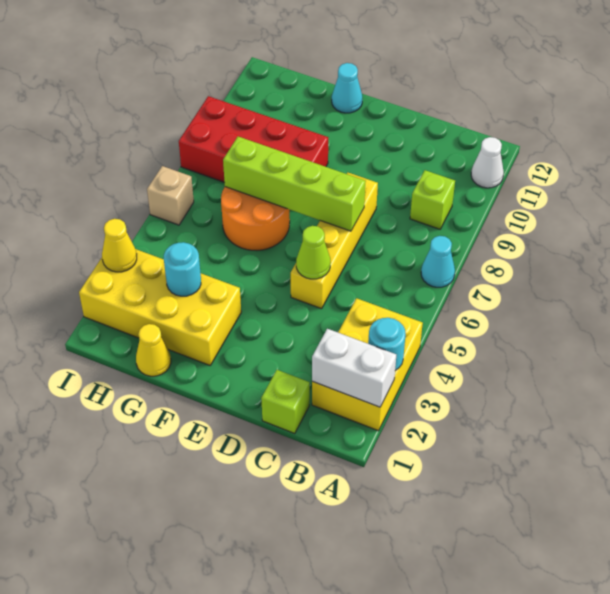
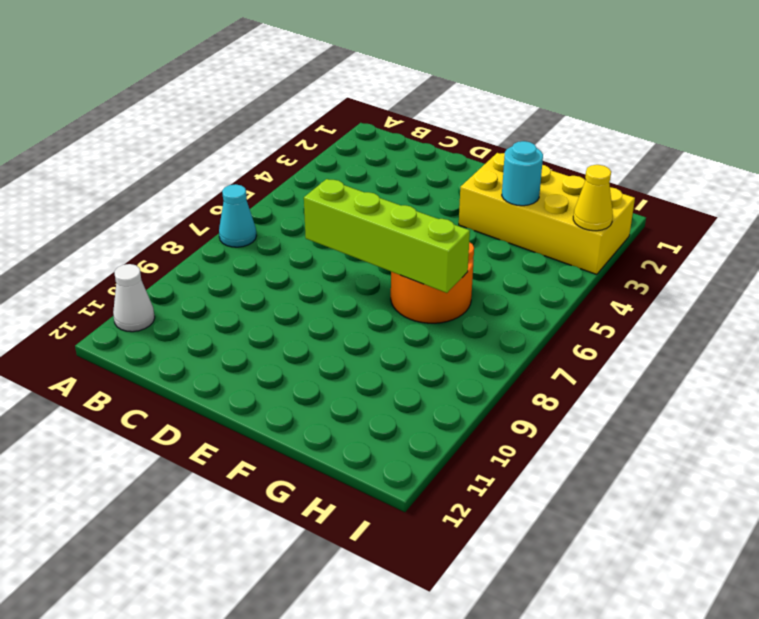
none -> yellow 2x3 brick [312,298,423,431]
none -> lime 1x1 brick [410,170,455,229]
none -> lime 1x1 brick [261,370,310,433]

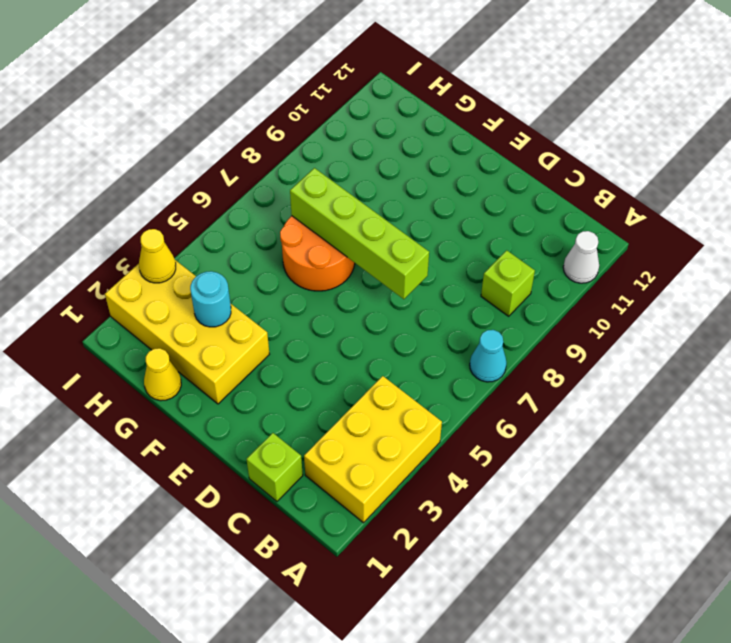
none -> yellow 1x4 brick [291,173,378,309]
none -> red 2x4 brick [179,96,328,182]
none -> cyan 1x1 cone [332,63,362,113]

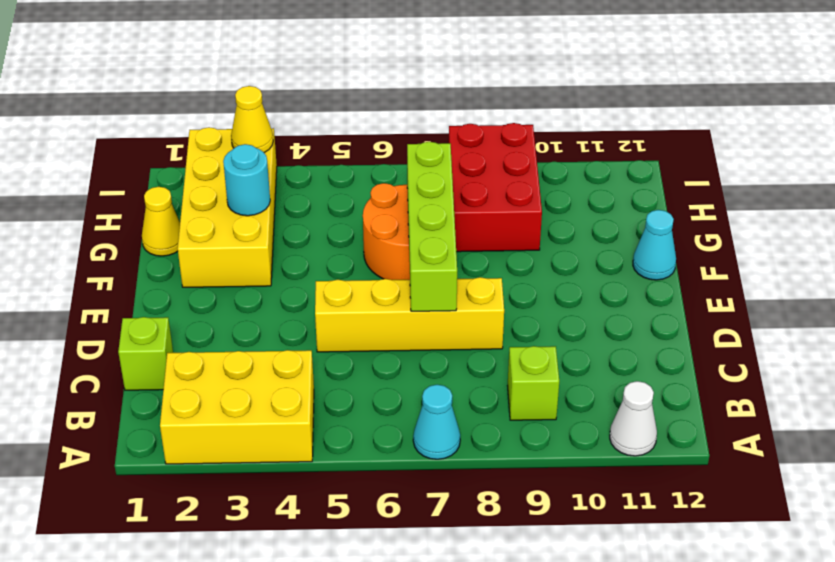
red 2x3 brick [449,123,542,252] -> red 2x4 brick [179,96,328,182]
none -> tan 1x1 brick [147,166,194,225]
none -> white 1x2 brick [312,329,396,407]
none -> cyan 1x1 round brick [368,318,406,370]

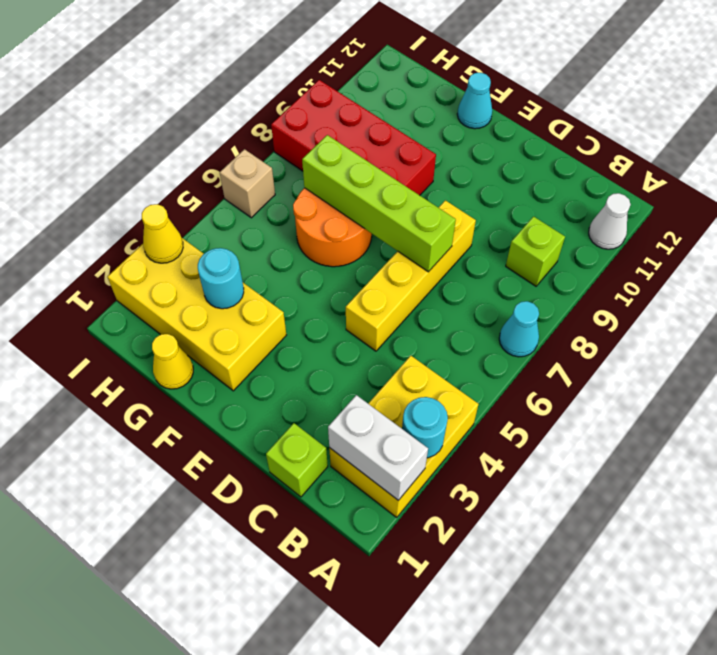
none -> lime 1x1 cone [296,226,331,279]

